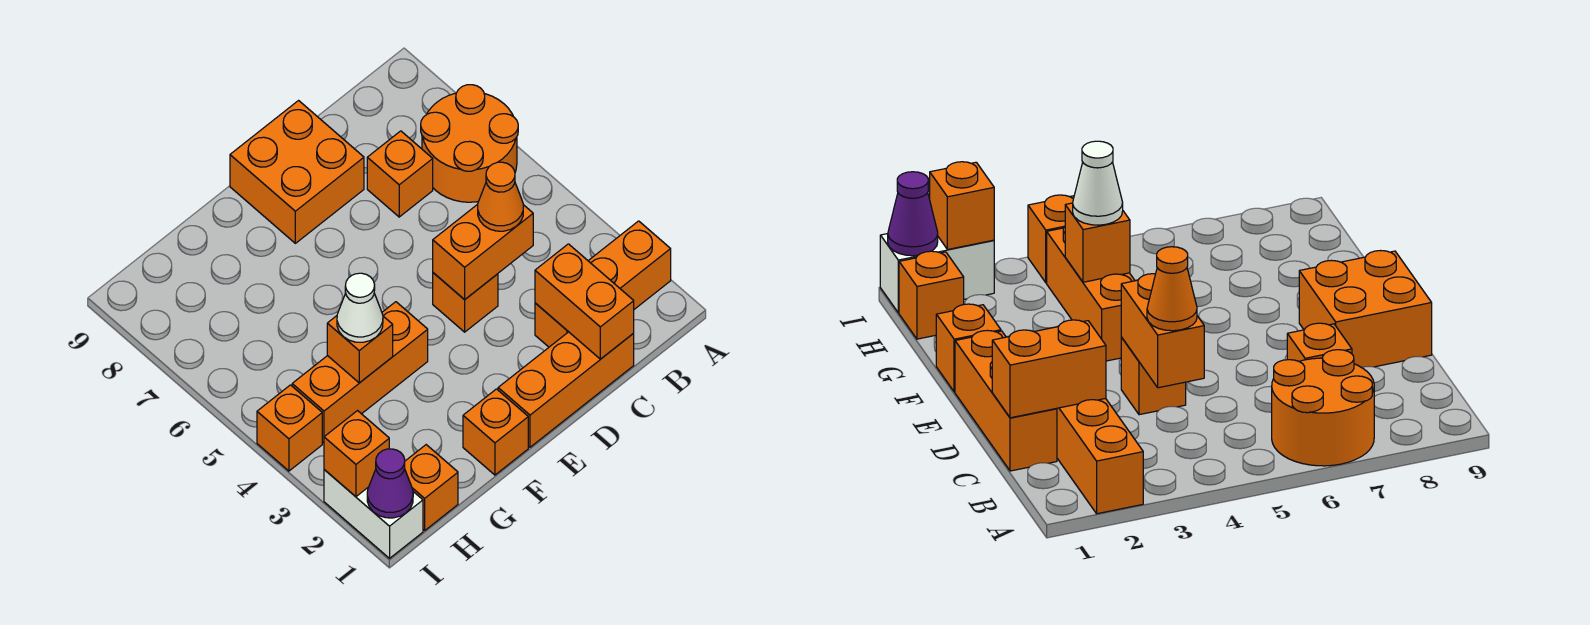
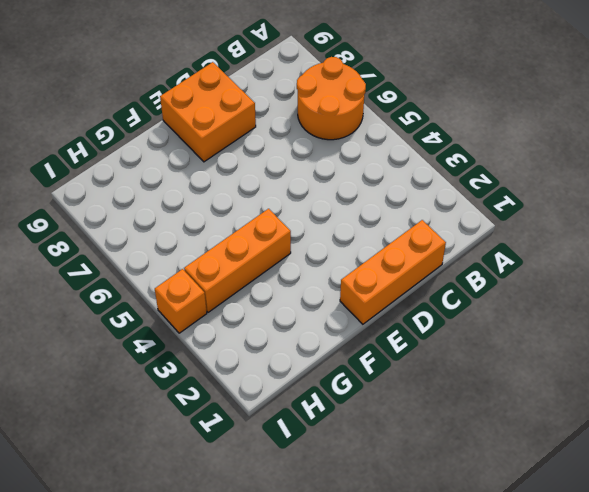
none -> orange 1x3 brick [535,221,671,347]
none -> orange 1x1 brick [367,131,433,217]
none -> orange 1x1 brick [433,273,498,332]

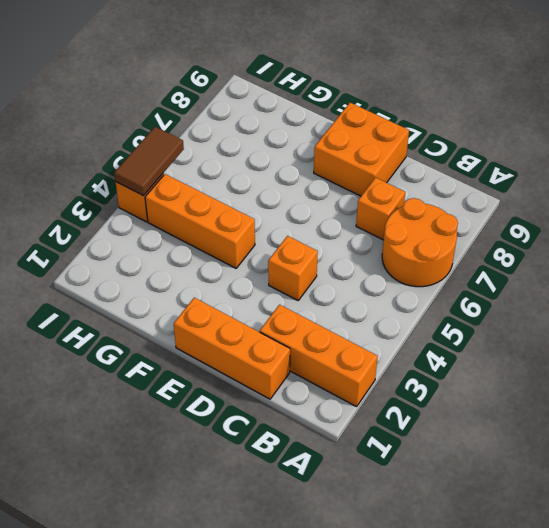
brown 1x2 tile [114,127,184,196] -> none
none -> orange 1x1 brick [463,389,528,475]
none -> orange 1x1 brick [405,445,458,530]
none -> white 1x2 brick [324,470,423,558]

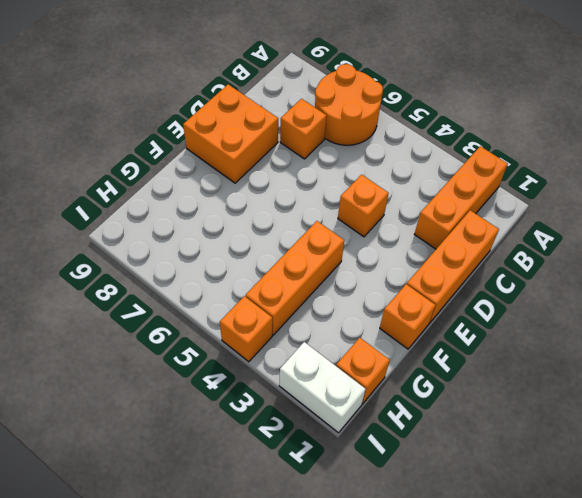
none -> orange 1x2 brick [535,244,634,359]
none -> orange 1x2 brick [433,204,533,300]
none -> orange 1x1 brick [327,316,393,383]

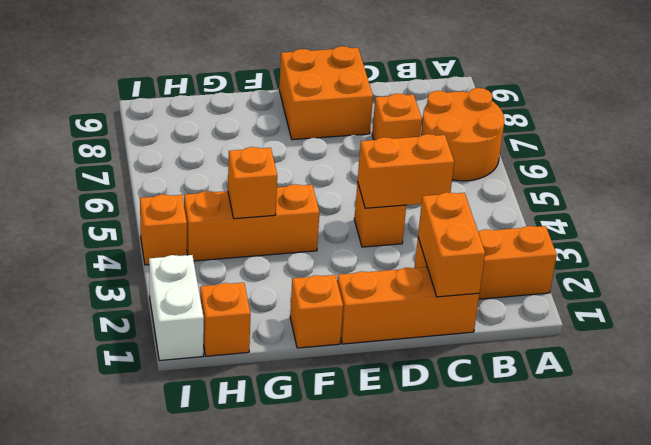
none -> purple 1x1 cone [367,449,413,518]
none -> orange 1x1 brick [324,411,389,497]
none -> orange 1x1 cone [478,162,523,231]

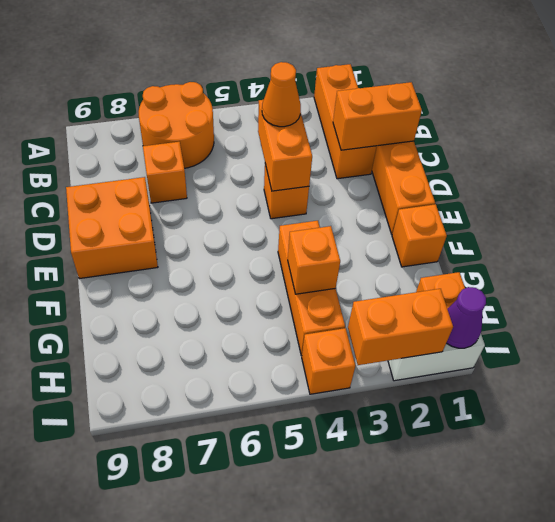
orange 1x2 brick [348,289,453,365] -> orange 1x1 brick [324,411,389,497]
none -> white 1x1 cone [337,273,383,342]

